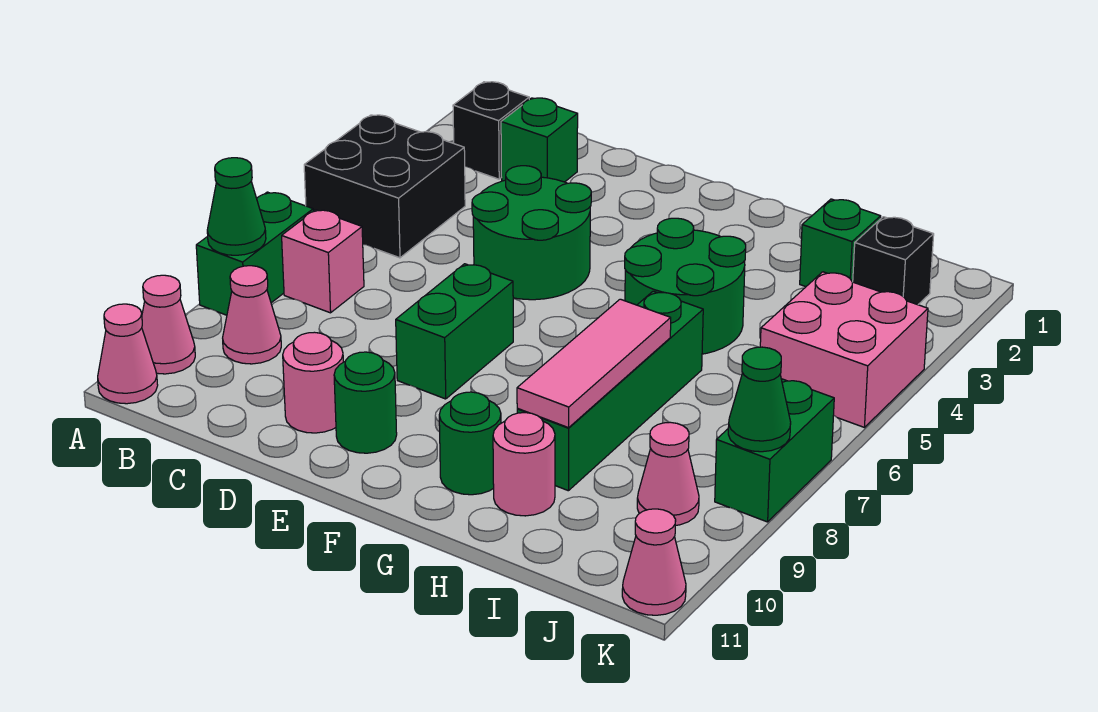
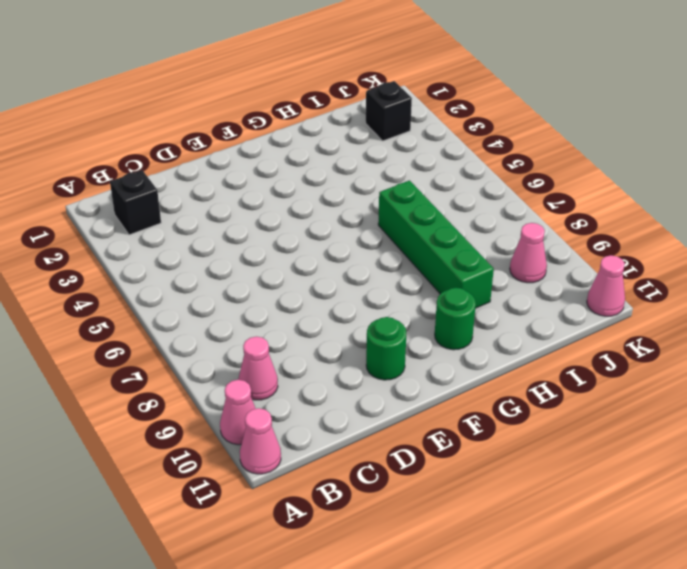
none -> black 2x2 brick [304,115,465,258]
none -> green 1x2 brick [196,192,313,315]
none -> pink 1x1 brick [282,210,364,313]

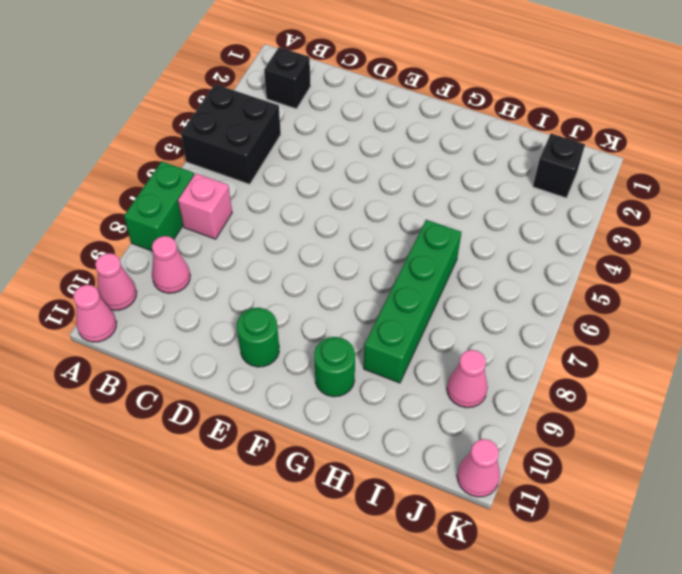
none -> green 1x1 brick [501,98,578,182]
none -> green 2x2 round brick [472,166,591,300]
none -> pink 1x1 round brick [283,332,343,433]

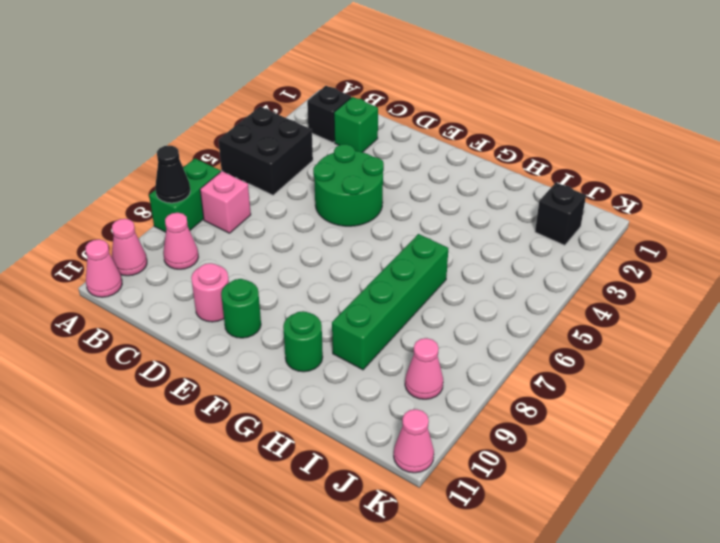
black 1x1 cone [155,145,190,203] -> green 1x1 cone [207,158,266,255]
none -> green 1x2 brick [396,264,513,399]
none -> green 2x2 round brick [625,218,746,354]
none -> pink 1x1 round brick [493,413,555,516]

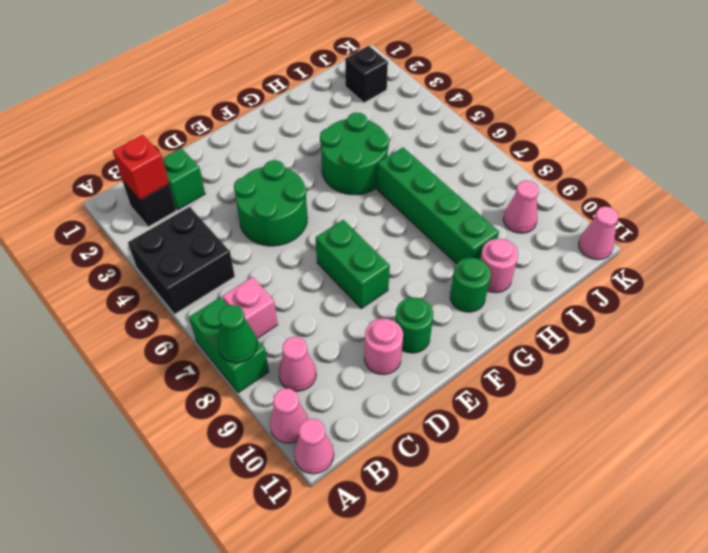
red 1x1 brick [113,135,169,200] -> none
none -> green 1x1 brick [800,199,881,287]
none -> pink 2x2 brick [760,272,928,427]
none -> green 1x2 brick [715,379,834,522]

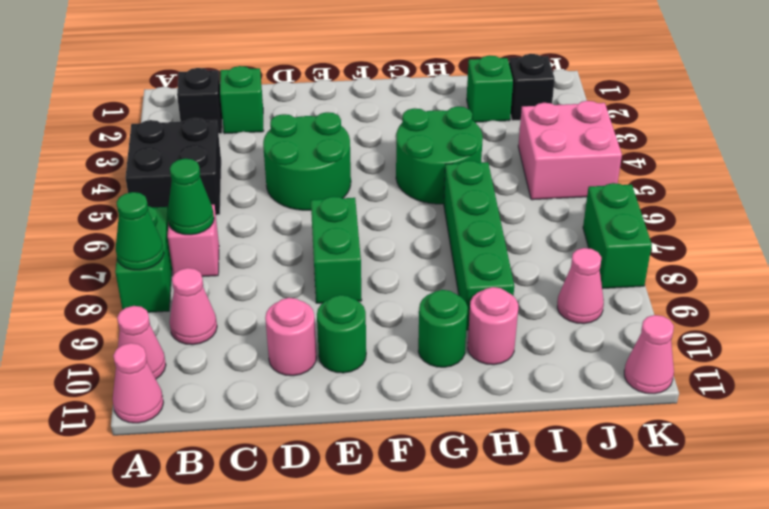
green 1x1 cone [167,159,214,235] -> green 1x1 cone moved to [728,347,791,452]
none -> pink 1x3 tile [517,299,671,428]

